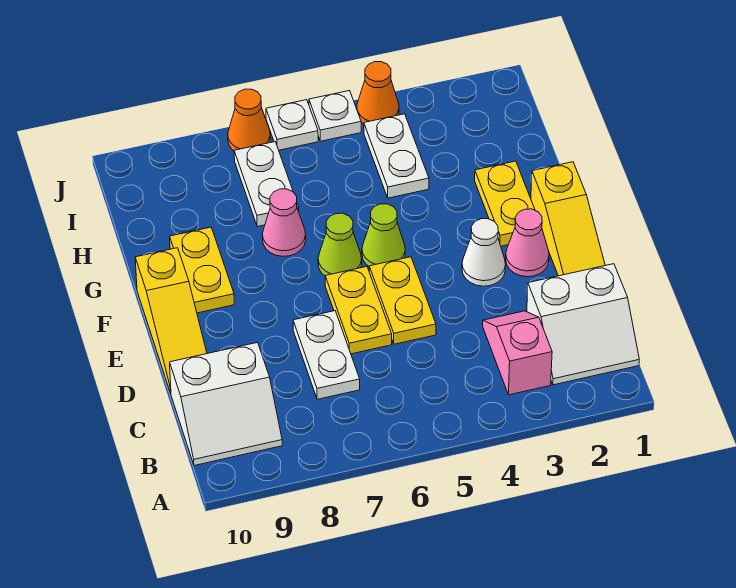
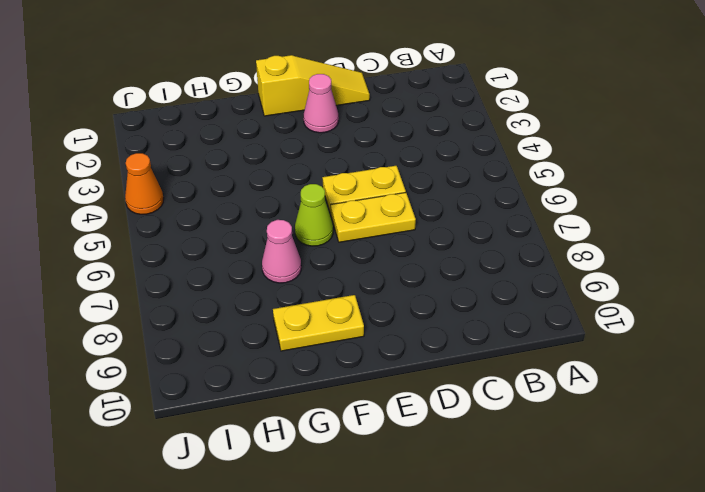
none -> white 2x2 slope [527,264,639,385]
none -> pink 1x2 slope [483,311,552,395]
none -> white 2x2 slope [170,343,282,466]

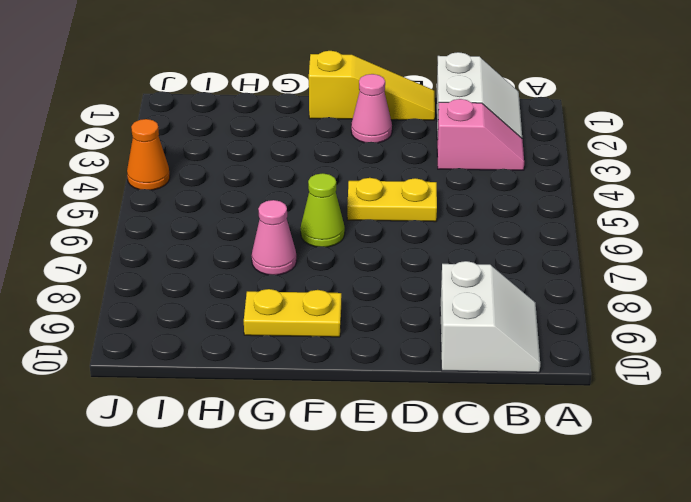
pink 1x2 slope [437,99,524,170] -> pink 1x2 slope turned to [483,311,552,395]
none -> white 1x2 plate [293,311,360,399]
none -> yellow 1x2 plate [325,267,392,354]
none -> yellow 1x3 slope [135,248,207,393]

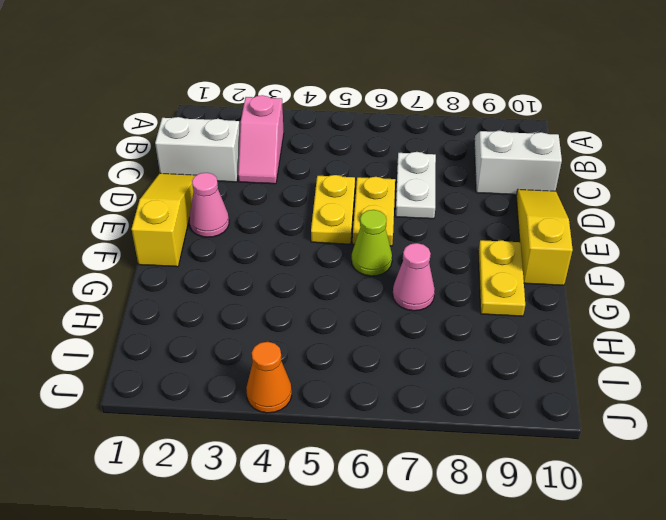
none -> white 1x1 cone [462,219,506,286]
none -> yellow 1x2 plate [475,161,535,246]
none -> lime 1x1 cone [362,204,405,266]

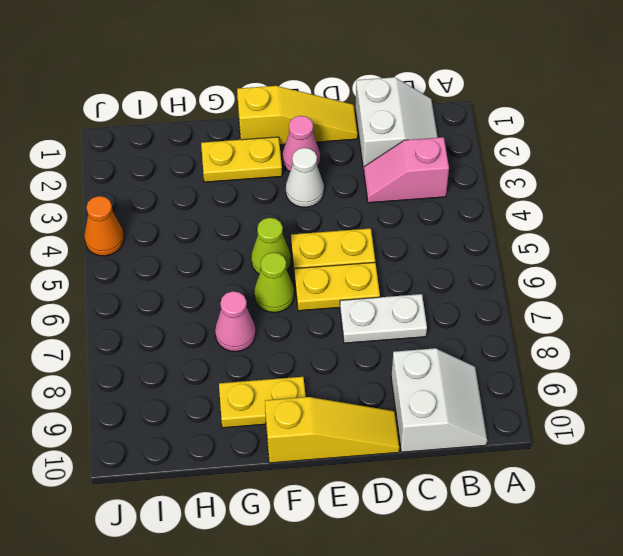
none -> white 1x2 plate [364,114,429,198]
none -> white 1x2 plate [234,142,299,227]
none -> white 1x1 plate [309,91,361,141]

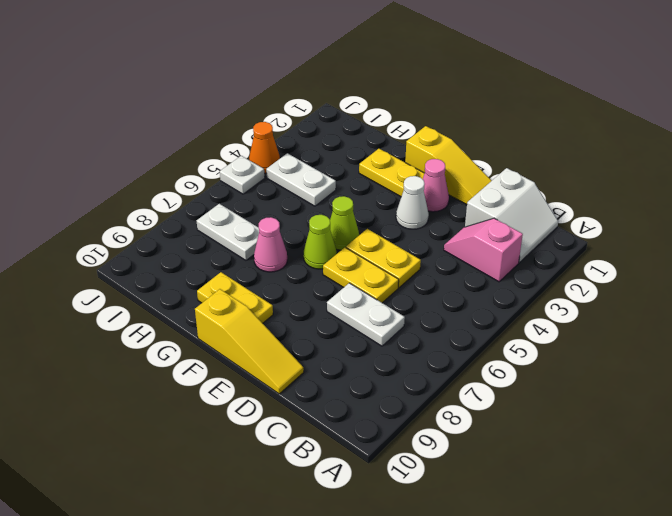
none -> white 2x2 slope [170,343,282,466]
none -> white 1x1 plate [266,100,318,150]
none -> orange 1x1 cone [228,89,270,151]

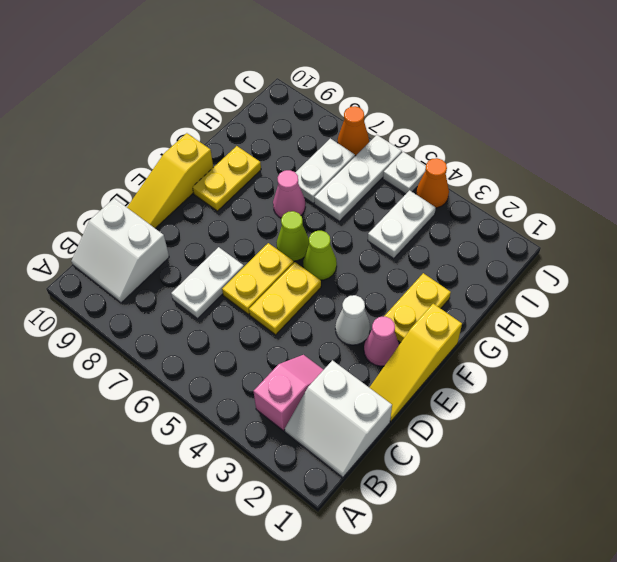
white 1x3 plate [314,135,402,221] -> white 1x1 plate [266,100,318,150]

